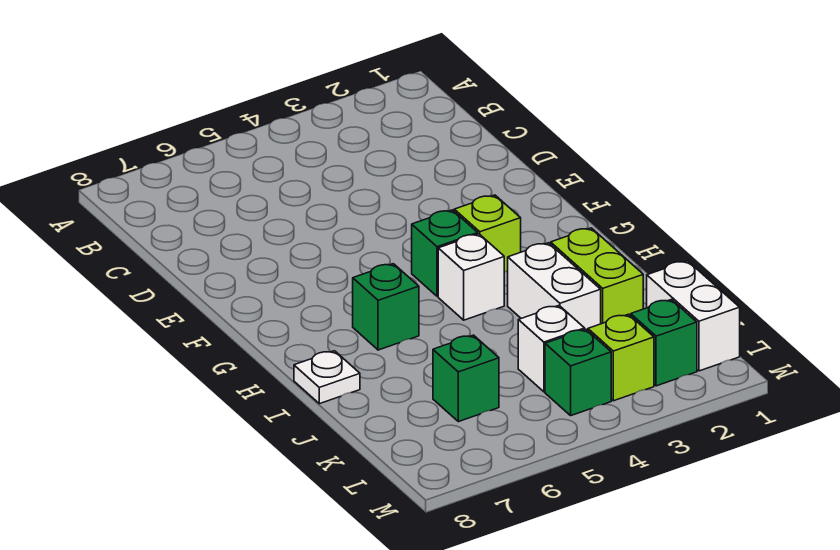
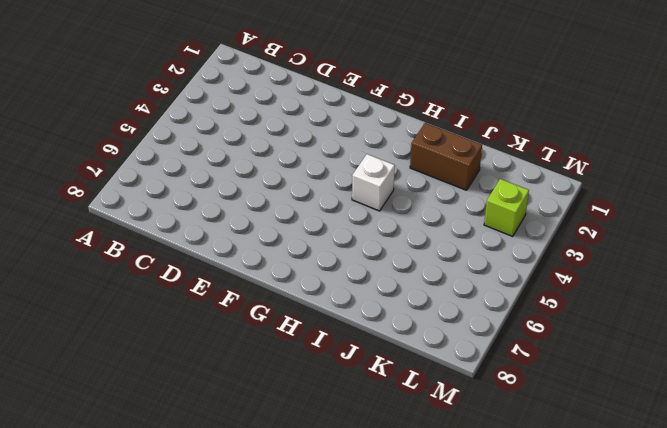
brown 1x2 brick [410,123,482,190] -> lime 1x2 brick [551,228,643,324]
none -> lime 1x1 brick [454,195,521,272]
none -> green 1x1 brick [412,210,478,296]
none -> green 1x1 brick [353,264,419,350]

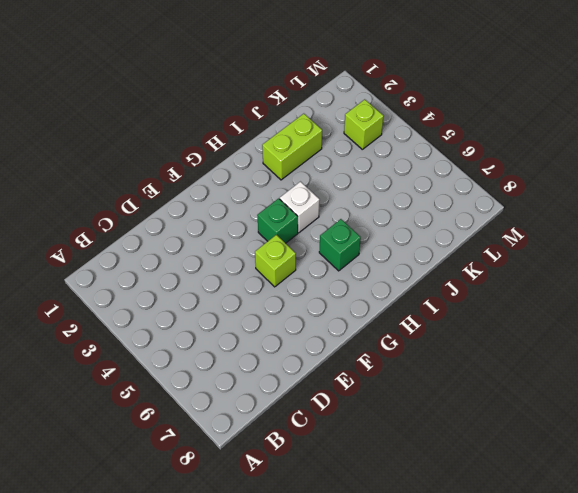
lime 1x1 brick [255,235,296,287] -> lime 1x1 brick moved to [454,195,521,272]
none -> white 1x2 brick [508,243,601,331]
none -> white 1x1 plate [294,351,360,404]
none -> white 1x2 brick [647,261,740,371]

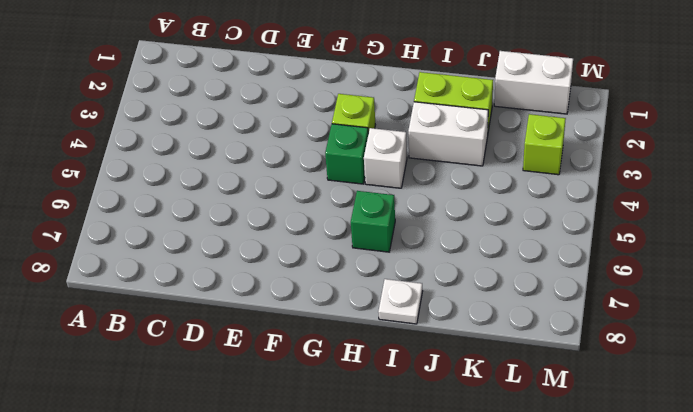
none -> white 1x1 brick [518,306,585,392]
none -> green 1x1 brick [433,335,499,422]
none -> green 1x1 brick [631,299,697,386]

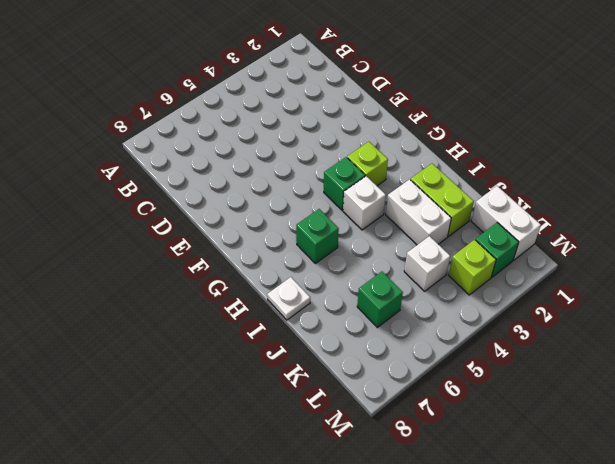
none -> green 1x1 brick [545,329,611,415]

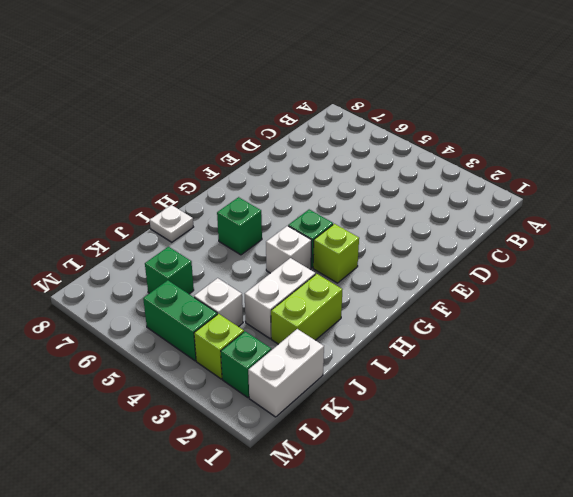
green 1x2 brick [143,280,217,361] -> green 1x1 brick [545,329,611,415]

